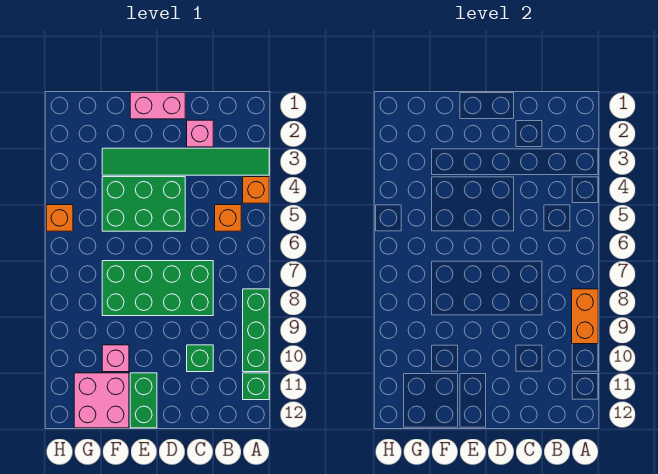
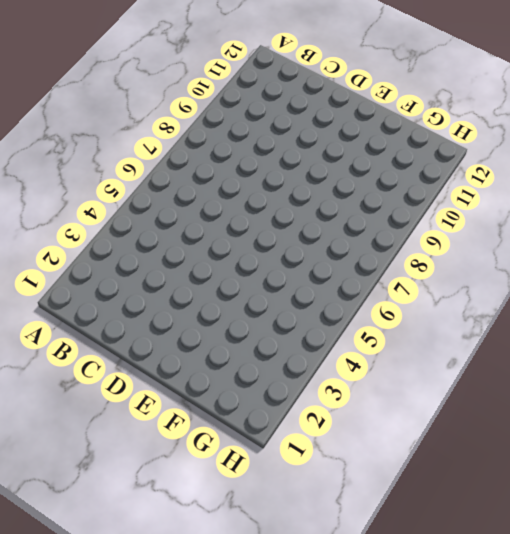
none -> green 1x6 tile [102,148,269,175]
none -> orange 1x1 brick [243,177,269,203]
none -> green 1x3 brick [243,289,269,372]

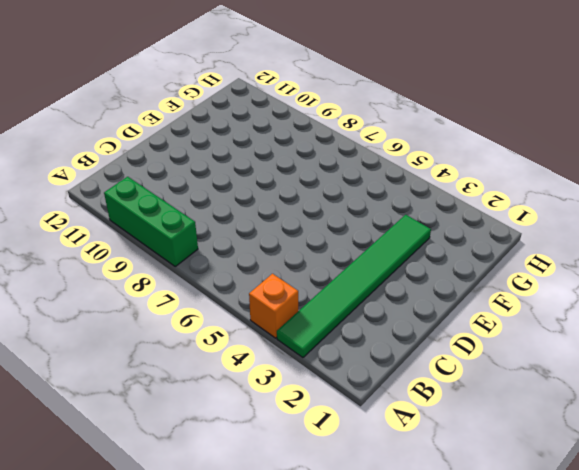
none -> green 1x1 brick [243,373,269,400]
none -> orange 1x1 brick [215,205,241,231]
none -> pink 1x1 brick [187,120,213,147]

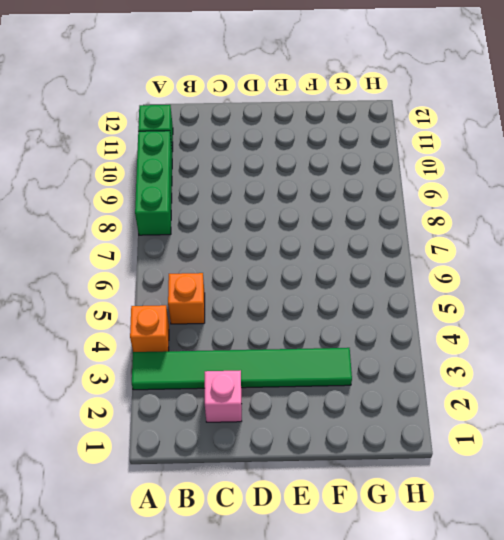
none -> green 2x4 brick [102,261,213,316]
none -> green 1x1 brick [187,345,213,372]
none -> pink 1x2 brick [130,92,185,119]

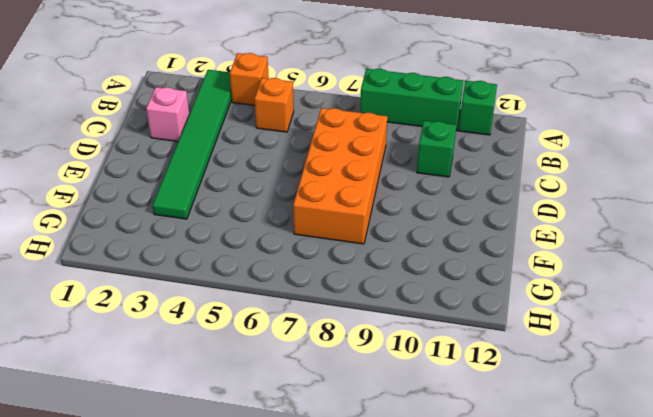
orange 2x4 brick [293,108,387,244] -> green 2x4 brick [102,261,213,316]
none -> pink 1x2 brick [130,92,185,119]
none -> green 2x3 brick [102,177,185,231]
none -> green 1x2 brick [130,373,157,428]

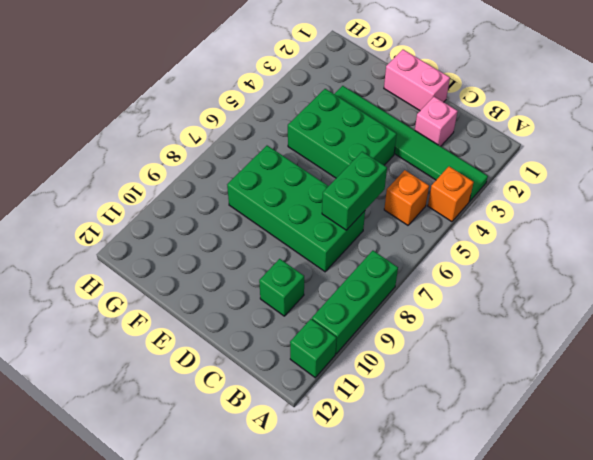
green 1x2 brick [322,152,387,230] -> green 1x2 brick moved to [130,373,157,428]
none -> pink 1x1 brick [102,345,129,372]
none -> pink 2x2 brick [74,373,129,428]
none -> orange 1x1 brick [46,205,73,231]

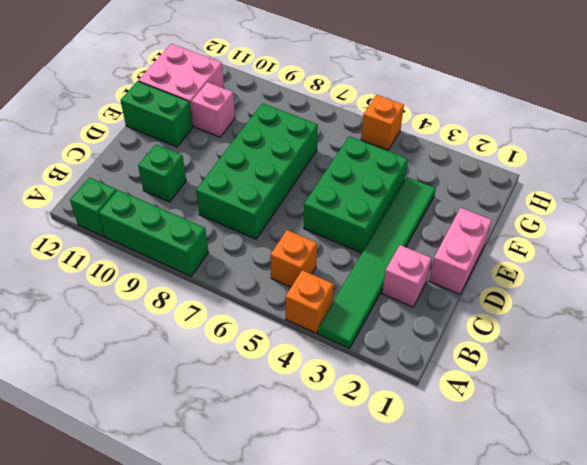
none -> orange 1x2 brick [572,289,598,344]

